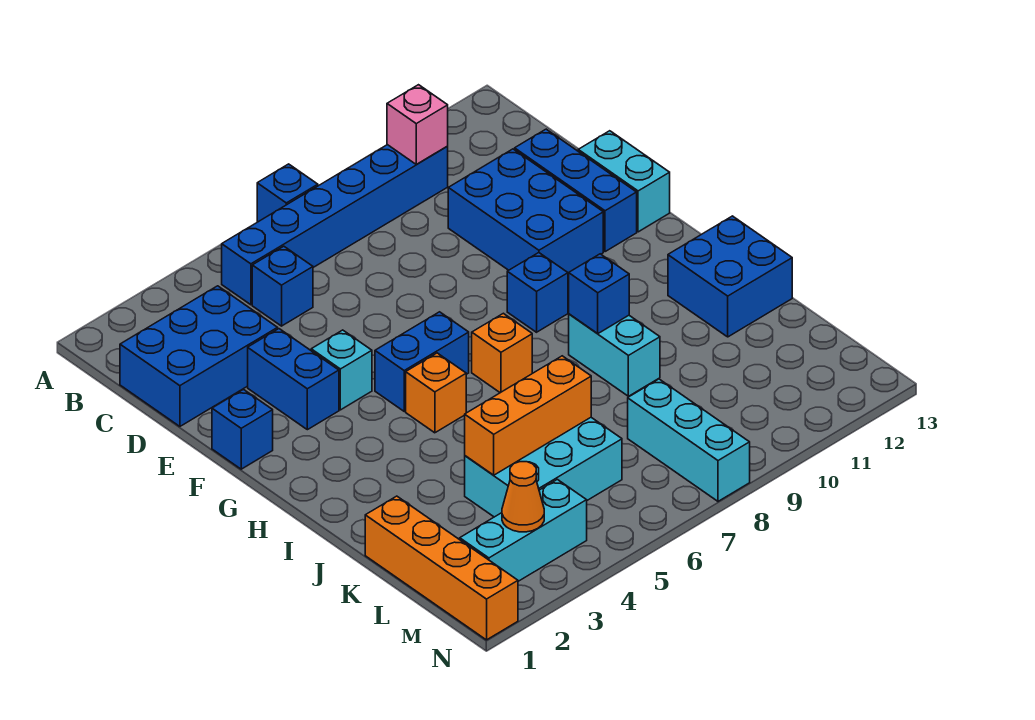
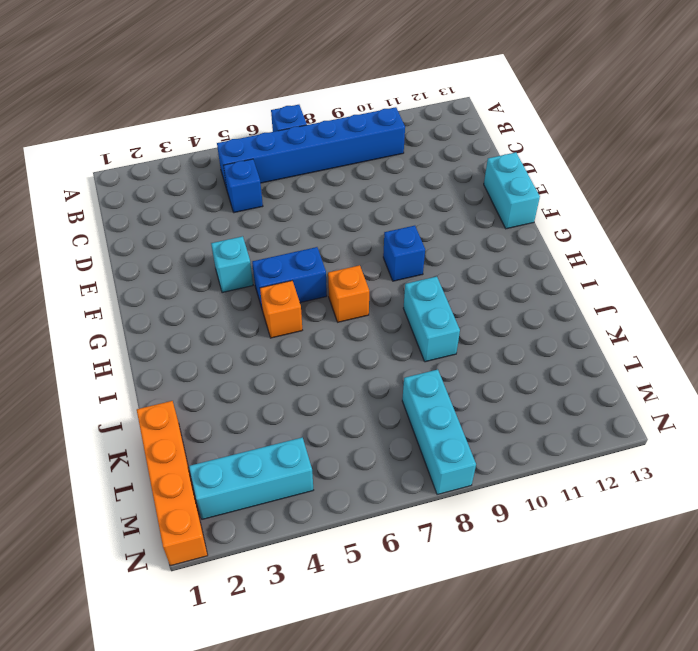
none -> blue 2x3 brick [120,286,278,426]
none -> blue 2x3 brick [448,149,603,274]
none -> blue 1x3 brick [515,129,637,252]

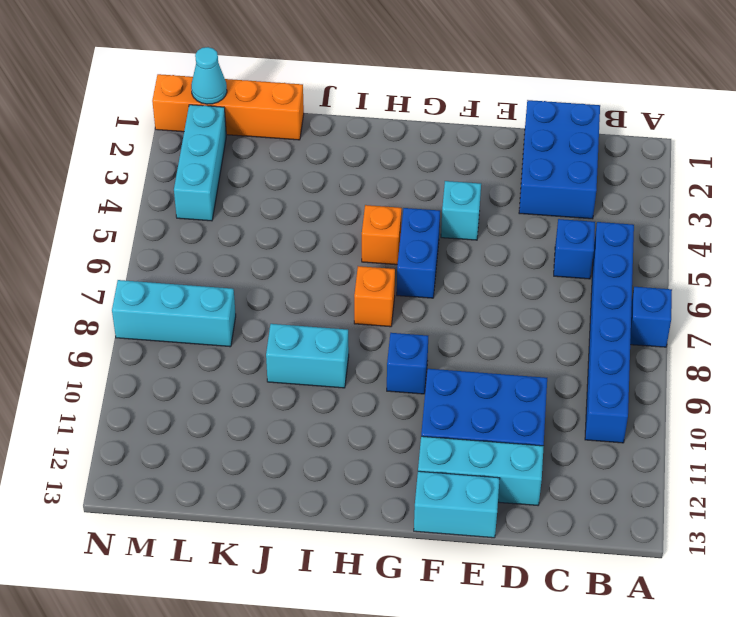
cyan 1x3 brick [418,436,544,505] -> blue 1x3 brick [515,129,637,252]
cyan 1x1 cone [191,47,227,104] -> none
none -> blue 1x2 brick [248,329,339,430]
none -> blue 1x1 brick [212,390,273,469]
none -> blue 2x2 brick [668,216,792,337]

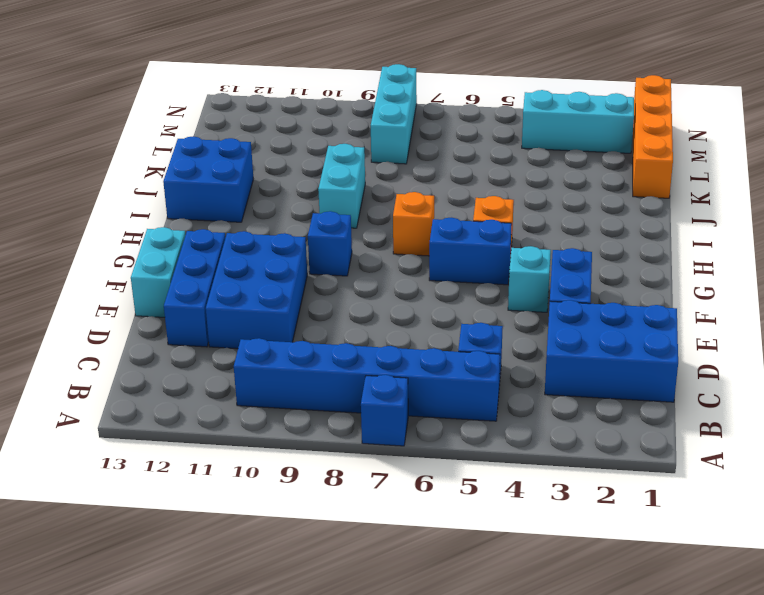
none -> blue 1x1 brick [212,390,273,469]
none -> cyan 2x3 brick [465,418,622,517]
none -> pink 1x1 brick [387,85,448,165]

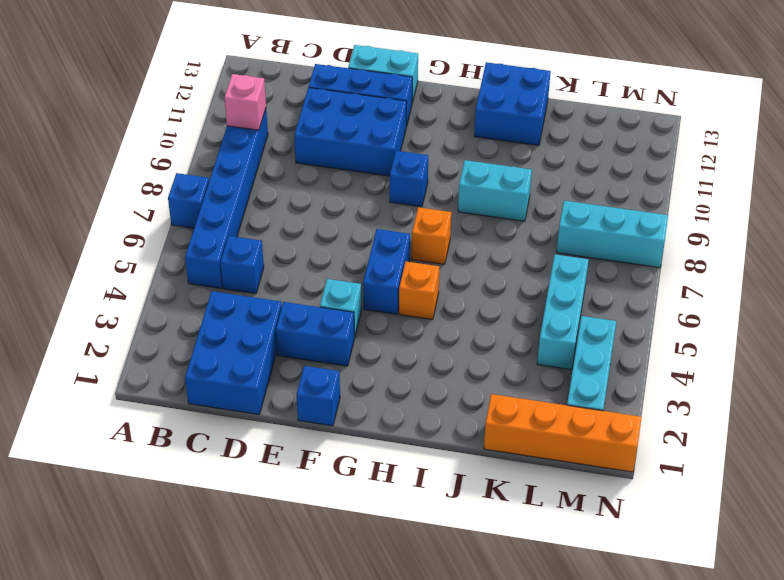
cyan 1x3 brick [537,254,589,370] -> cyan 2x3 brick [465,418,622,517]
none -> blue 1x1 brick [569,254,629,334]
none -> orange 1x3 brick [465,356,591,475]
none -> orange 1x1 cone [502,462,544,532]

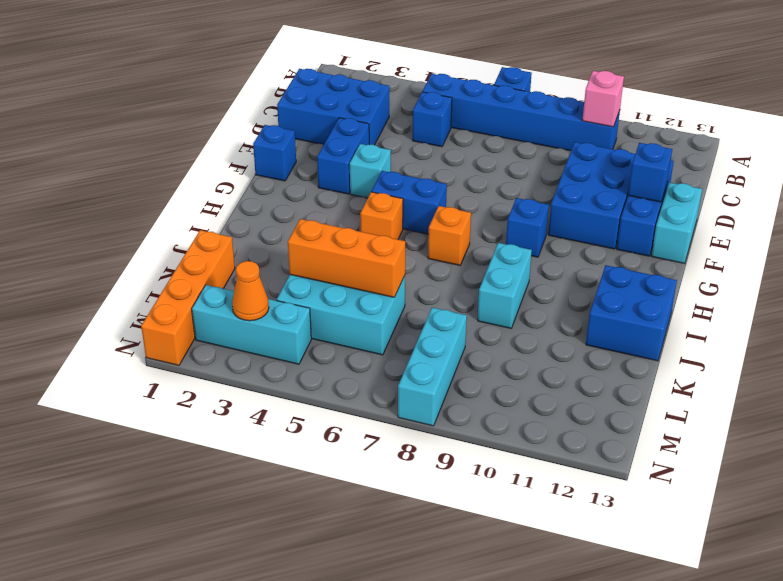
blue 1x1 brick [628,143,672,202] -> blue 1x1 brick moved to [569,254,629,334]

